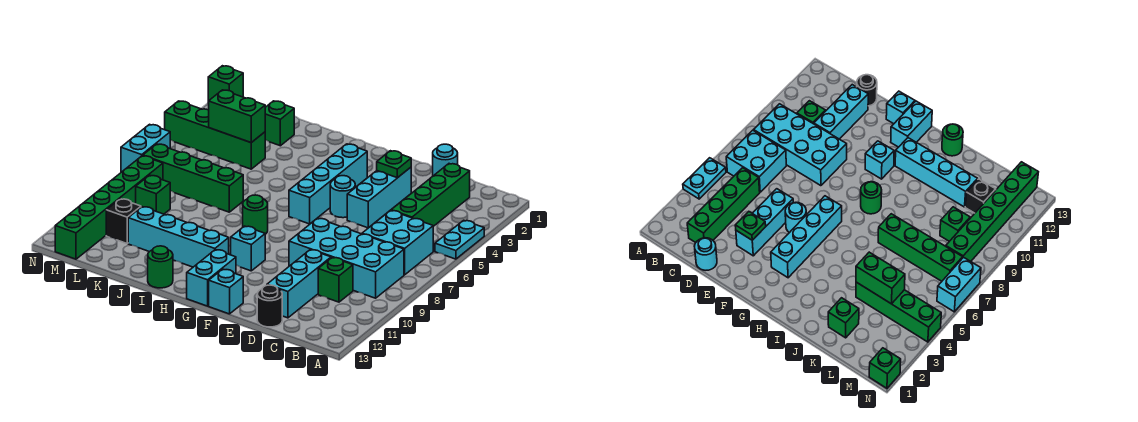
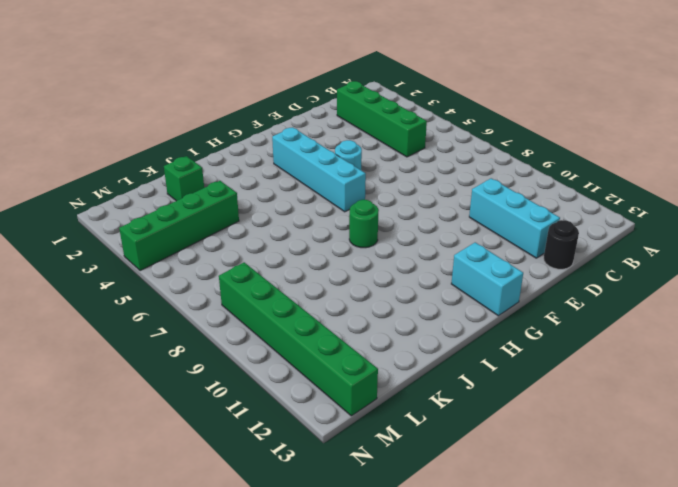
none -> cyan 1x2 plate [435,220,484,259]
none -> cyan 2x2 brick [362,210,433,275]
none -> cyan 2x4 brick [289,218,404,298]

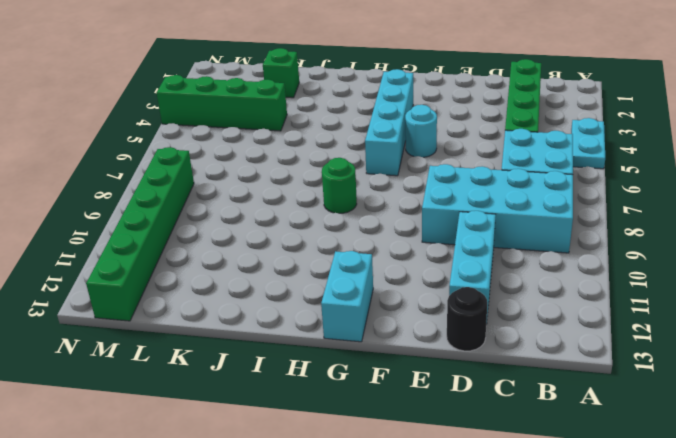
none -> green 1x1 brick [318,257,353,302]
none -> cyan 1x1 round brick [433,144,458,176]
none -> cyan 1x3 brick [347,167,411,228]

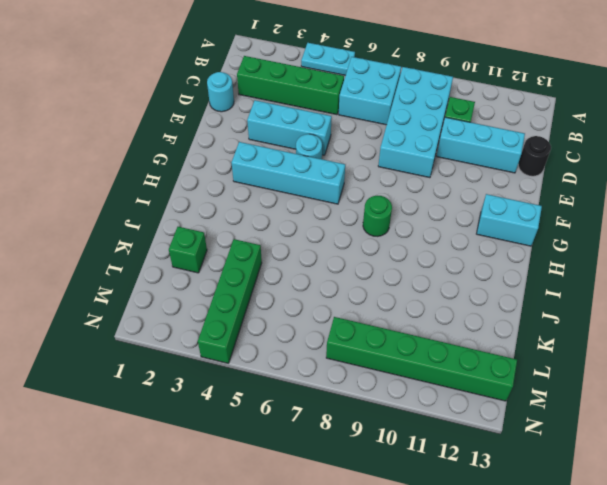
none -> cyan 1x1 brick [209,269,243,314]
none -> cyan 1x1 brick [231,226,265,271]
none -> cyan 1x4 brick [128,207,229,267]

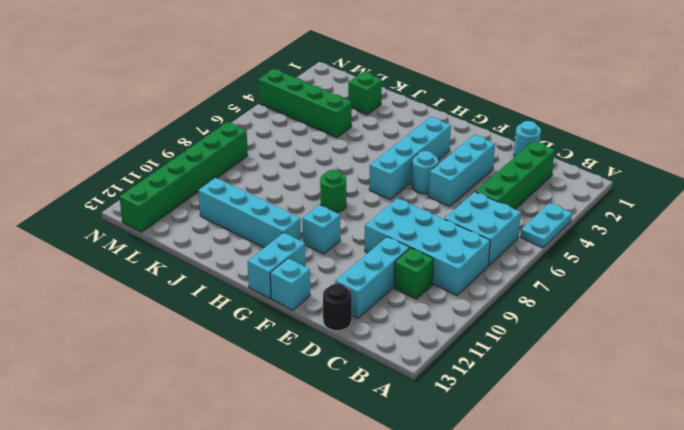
none -> green 1x1 round brick [148,246,173,288]
none -> green 1x4 brick [143,144,243,212]
none -> green 1x1 brick [136,175,170,214]

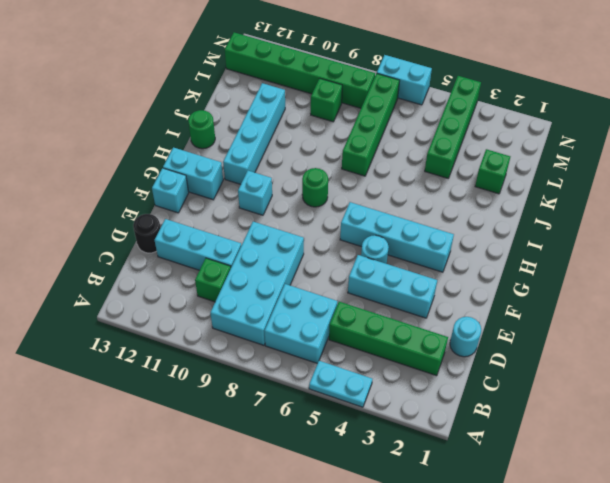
none -> black 1x1 brick [106,199,141,243]
none -> green 1x1 brick [208,66,243,103]
none -> green 1x1 plate [377,151,411,178]

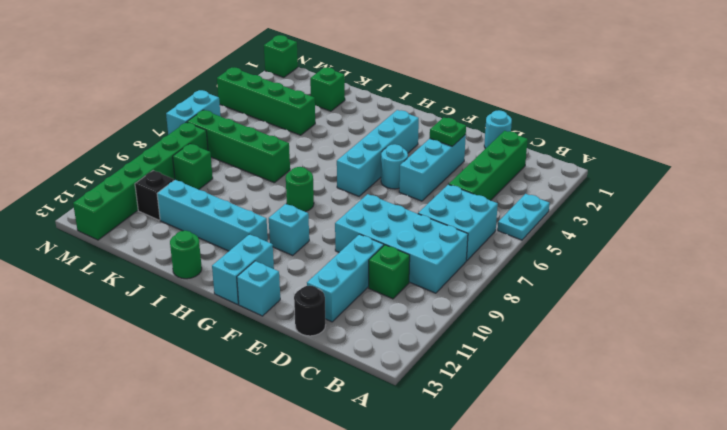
none -> green 1x2 brick [209,90,265,143]

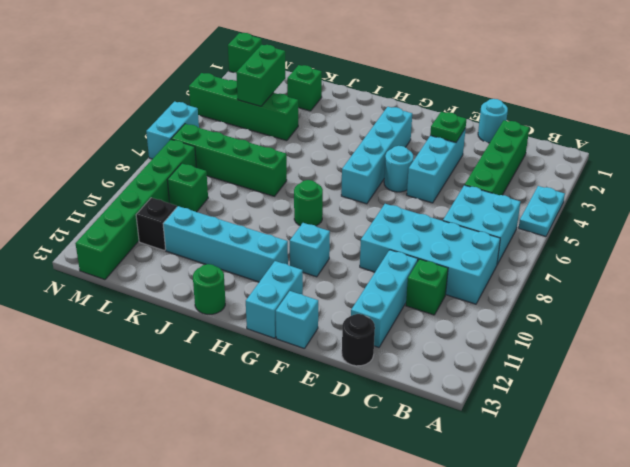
green 1x2 brick [236,45,285,106] -> green 1x2 brick turned to [209,90,265,143]

